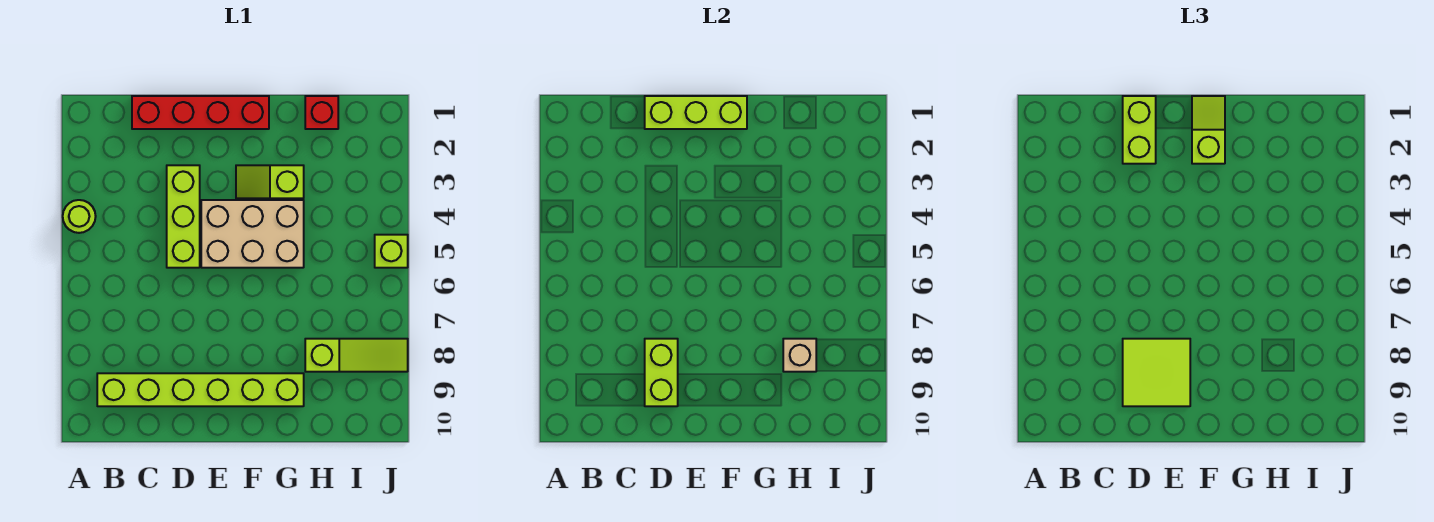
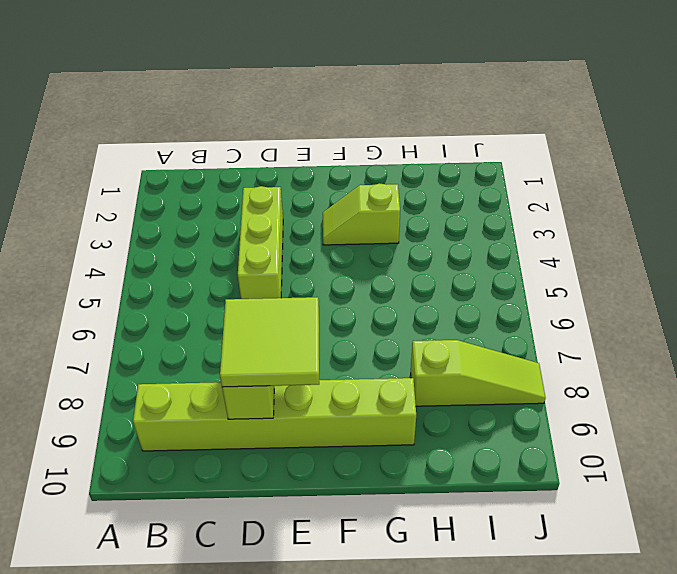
none -> lime 1x1 round brick [63,200,96,233]
none -> red 1x4 brick [132,96,269,129]
none -> tan 2x3 brick [201,200,304,268]

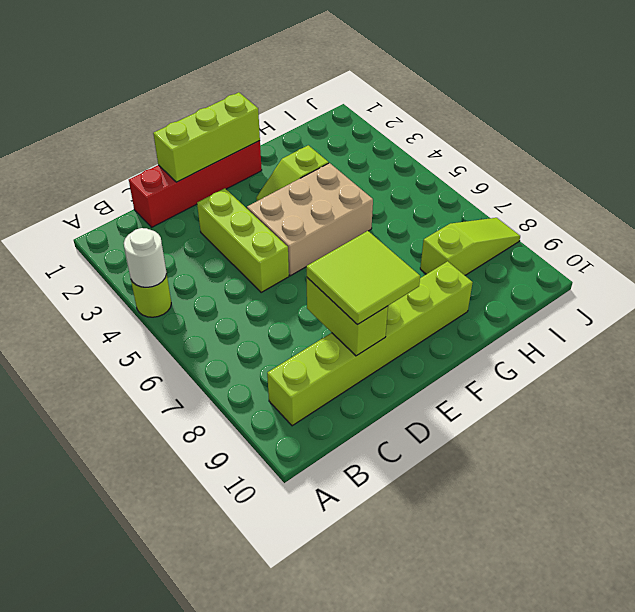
white 1x1 round brick [124,228,167,287] -> none
none -> red 1x1 brick [305,96,338,129]
none -> lime 1x1 brick [375,235,408,268]
none -> tan 1x1 brick [783,339,816,372]

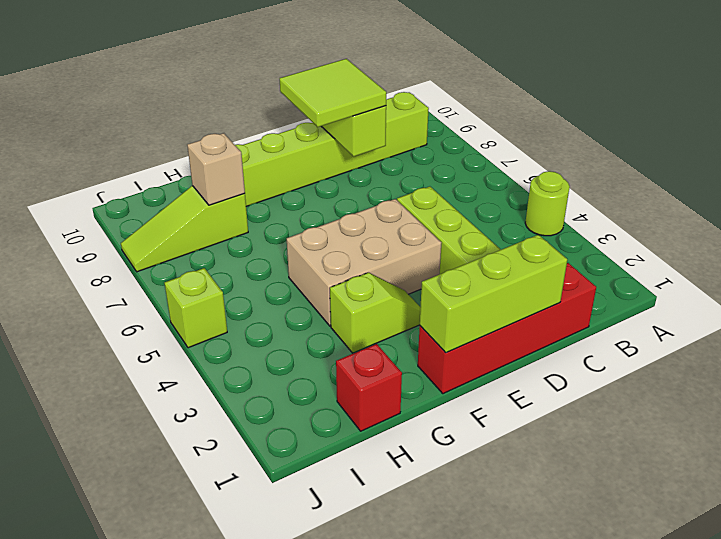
none -> lime 1x2 brick [1123,96,1156,164]
none -> lime 1x2 slope [1192,96,1225,164]

